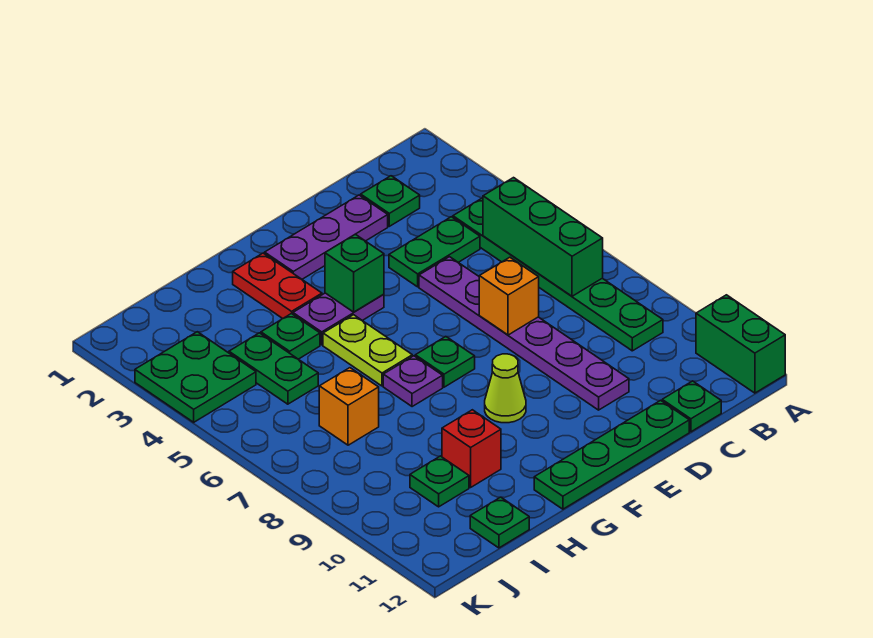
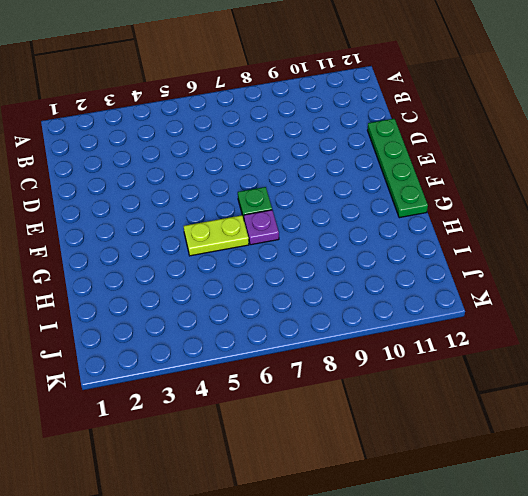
none -> green 1x2 brick [696,295,785,393]
none -> green 1x6 plate [453,198,663,351]
none -> green 1x1 plate [361,176,420,226]

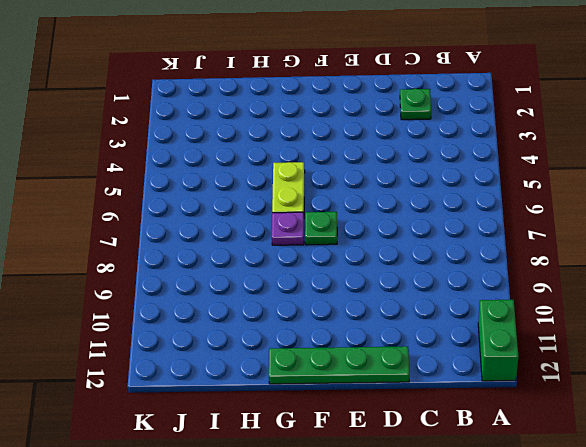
none -> green 1x6 plate [453,198,663,351]
none -> green 1x2 plate [389,217,480,287]
none -> green 1x1 plate [662,381,721,432]

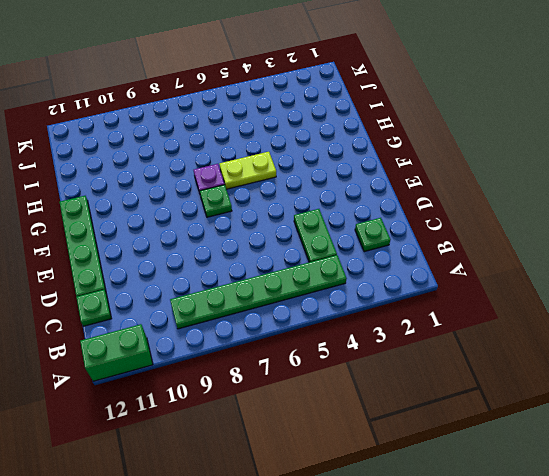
none -> purple 1x3 plate [265,195,388,279]
none -> purple 1x6 plate [419,257,629,410]
none -> purple 1x2 plate [293,293,384,345]

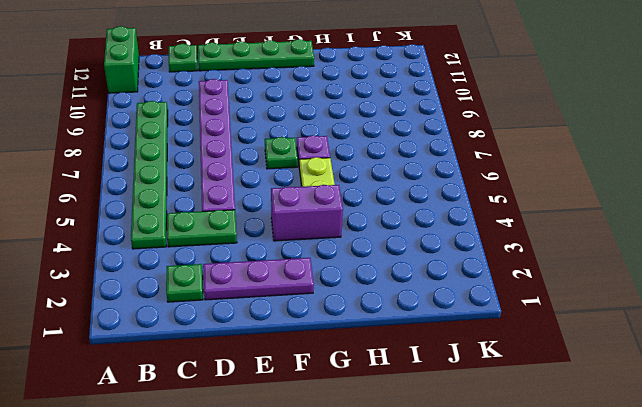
purple 1x2 brick [271,185,343,241] -> purple 1x2 plate [293,293,384,345]
none -> lime 1x1 cone [485,354,526,423]
none -> red 1x2 plate [233,253,322,319]
none -> green 1x1 plate [261,313,320,359]

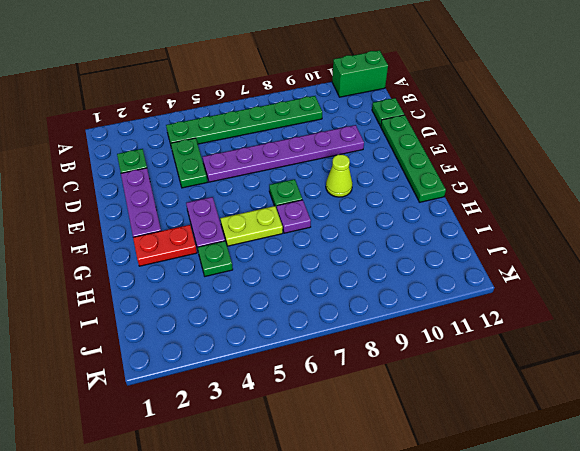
none -> red 1x1 brick [442,410,501,487]
none -> green 1x2 plate [229,333,318,404]
none -> orange 1x1 brick [319,368,379,445]

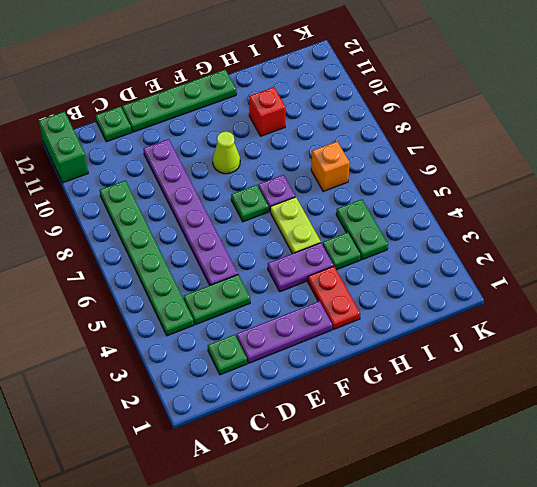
none -> green 1x1 plate [410,456,469,507]
none -> green 1x1 plate [470,497,529,548]
none -> green 2x2 plate [135,332,256,422]

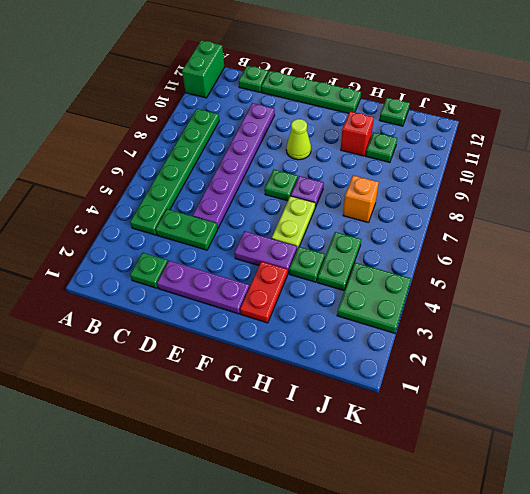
none -> green 1x3 brick [483,178,603,296]
none -> orange 1x1 brick [479,257,539,335]
none -> green 1x1 brick [325,234,384,312]

